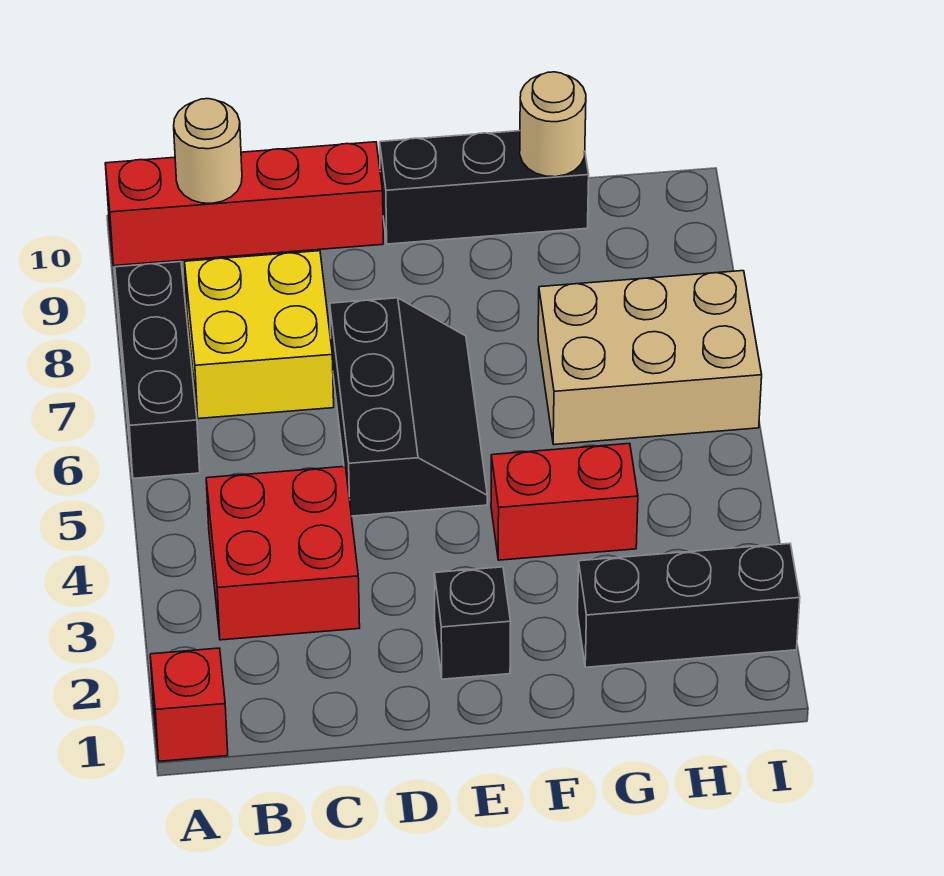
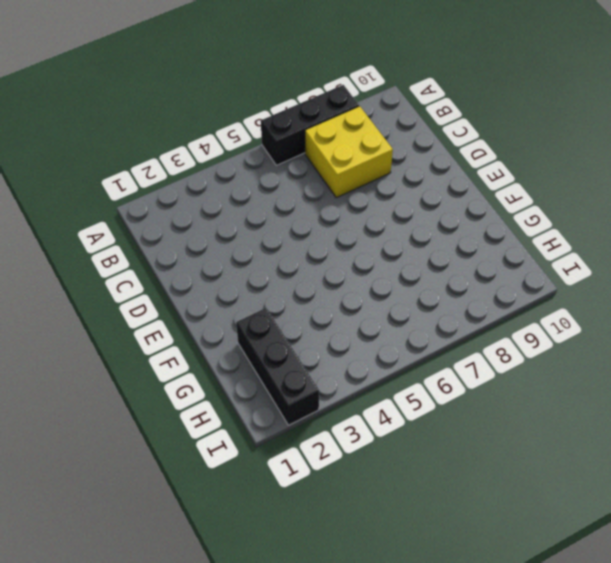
none -> red 1x1 brick [150,648,228,761]
none -> red 1x4 brick [105,142,383,266]
none -> red 2x2 brick [206,466,360,640]

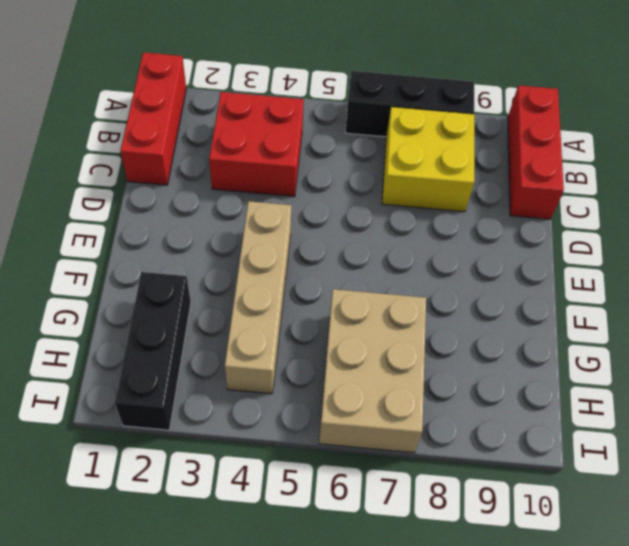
red 1x3 brick [120,53,186,185] -> red 1x1 brick [150,648,228,761]
red 1x3 brick [508,85,564,219] -> red 1x4 brick [105,142,383,266]
tan 1x4 brick [225,201,291,394] -> red 1x2 brick [491,443,638,560]
none -> black 2x3 slope [330,298,487,516]
none -> black 1x1 brick [434,567,511,679]
none -> black 1x3 brick [380,131,589,244]

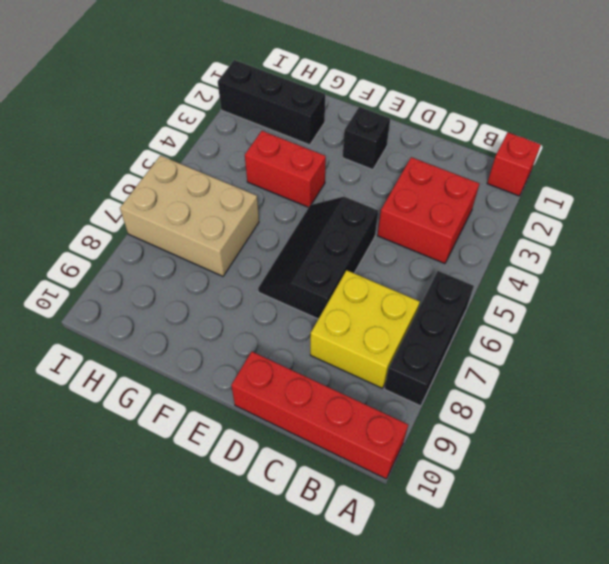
none -> black 1x3 brick [380,131,589,244]
none -> tan 1x1 round brick [174,99,242,203]
none -> tan 1x1 round brick [520,72,586,177]

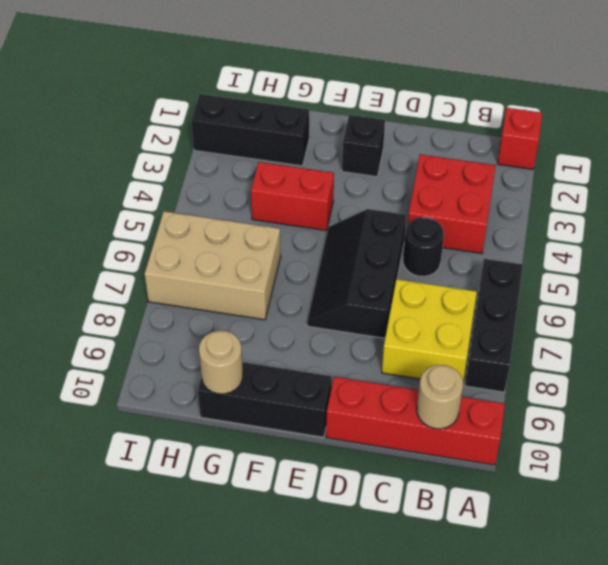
black 1x1 round brick [403,218,444,276] -> none

